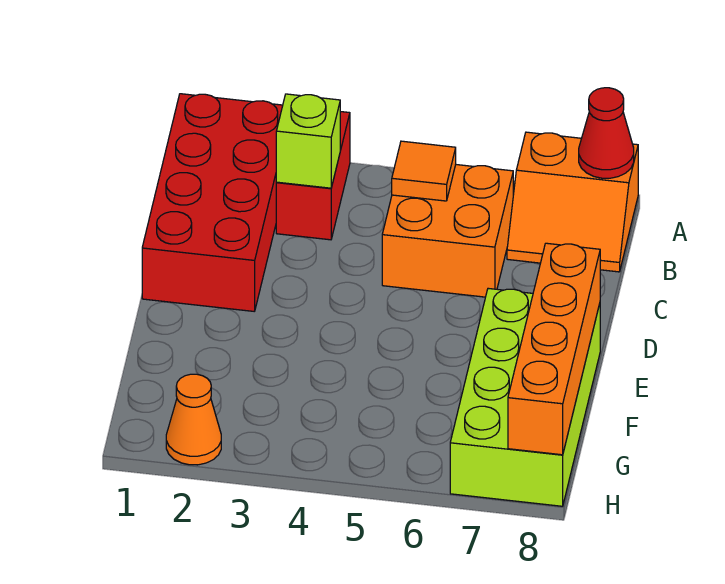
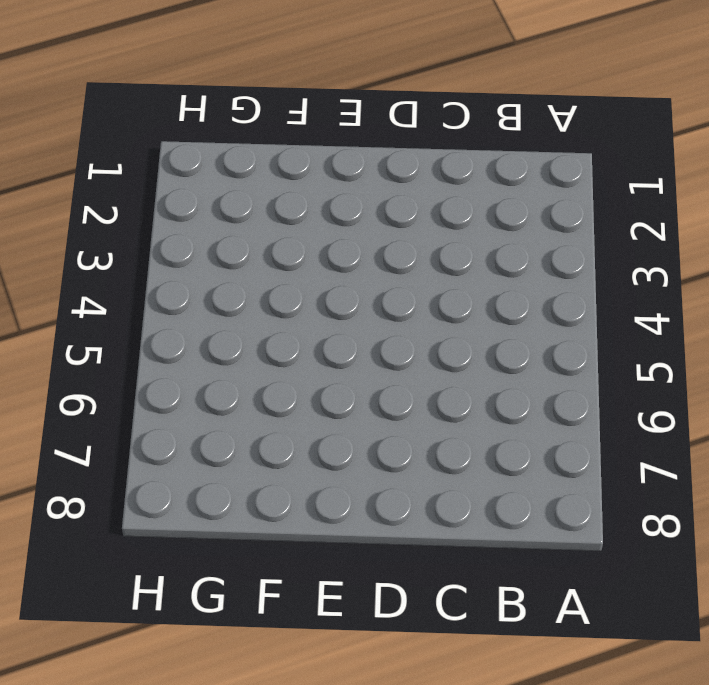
none -> red 2x4 brick [142,94,283,311]
none -> red 1x2 brick [276,112,350,240]

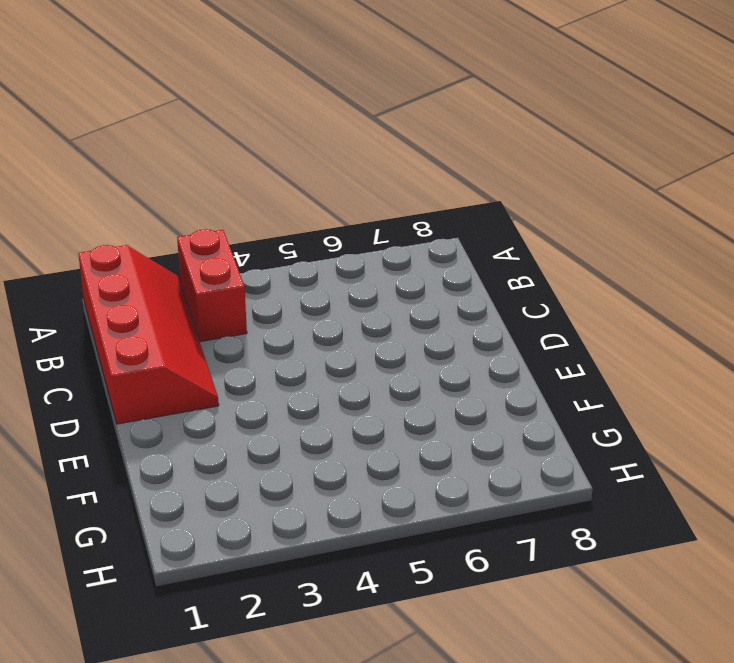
red 2x4 slope [78,245,219,424] -> red 2x4 brick [142,94,283,311]
none -> orange 2x2 slope [507,132,638,272]
none -> orange 2x2 brick [382,165,513,297]

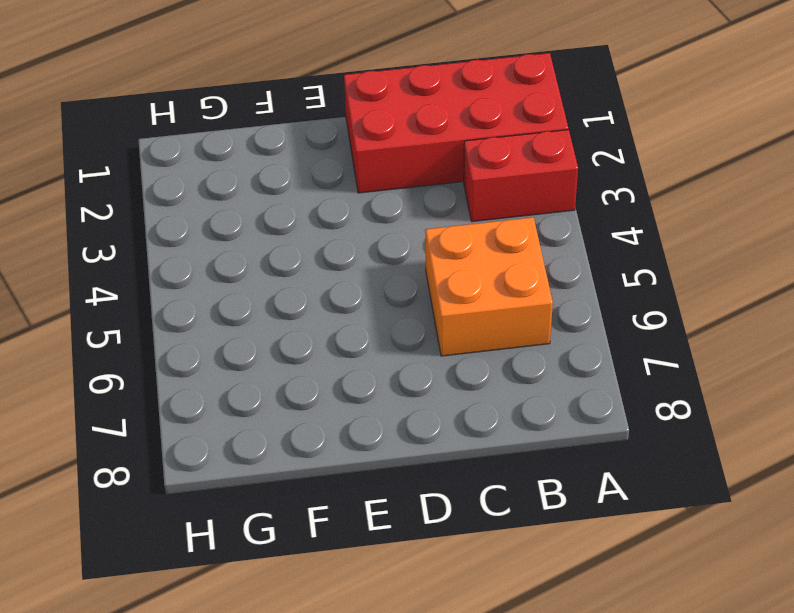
none -> orange 2x2 slope [507,132,638,272]
none -> lime 2x4 brick [450,288,600,506]

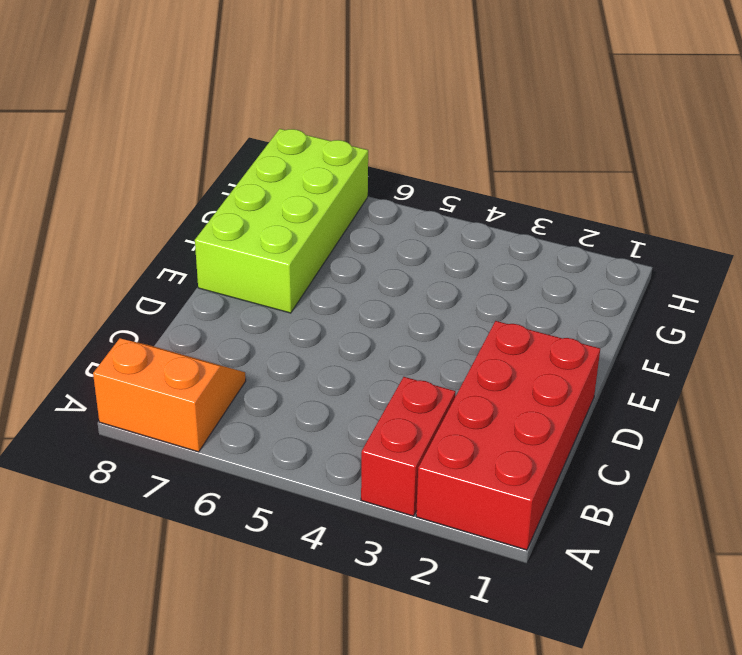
none -> orange 2x2 brick [382,165,513,297]
none -> orange 1x1 cone [166,374,221,465]

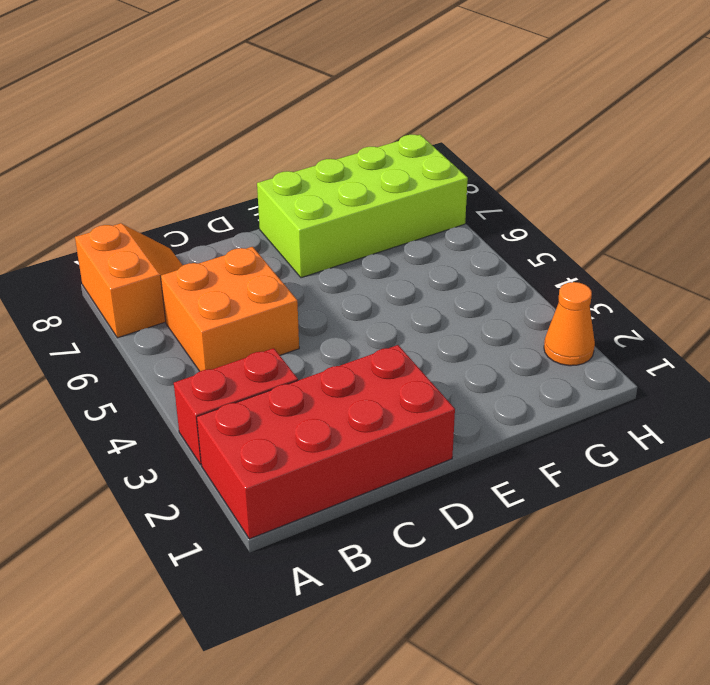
none -> red 1x1 cone [579,88,634,178]
none -> lime 1x1 brick [276,94,340,188]

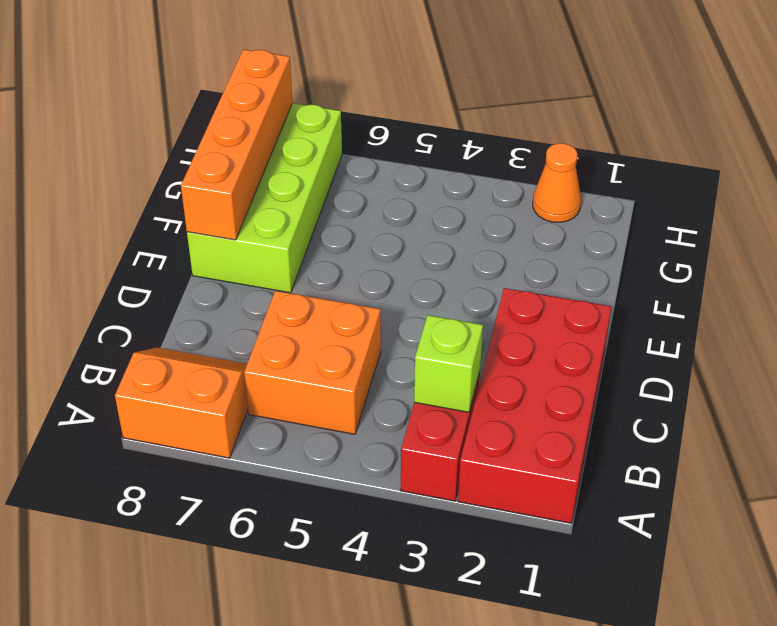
none -> red 1x1 cone [579,88,634,178]
none -> orange 1x1 tile [392,141,456,201]

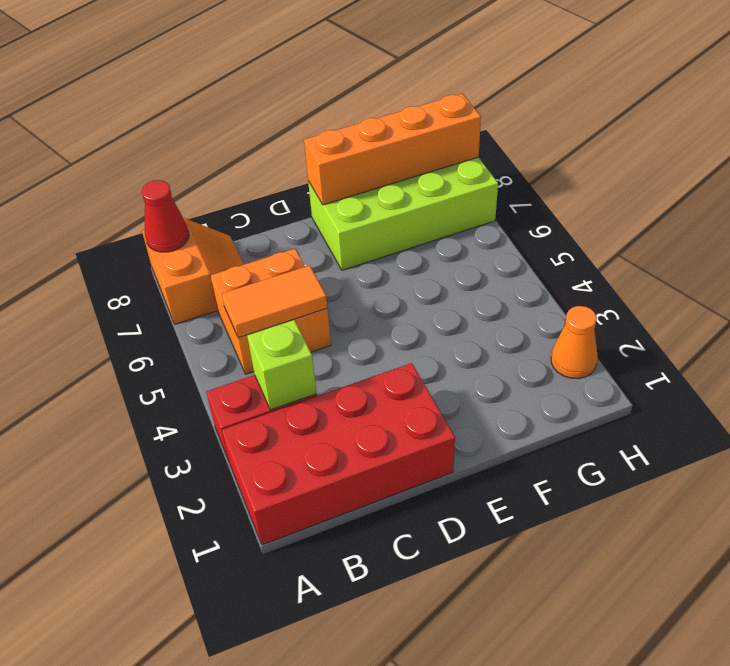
orange 1x2 tile [222,265,327,338] -> orange 1x1 tile [392,141,456,201]

